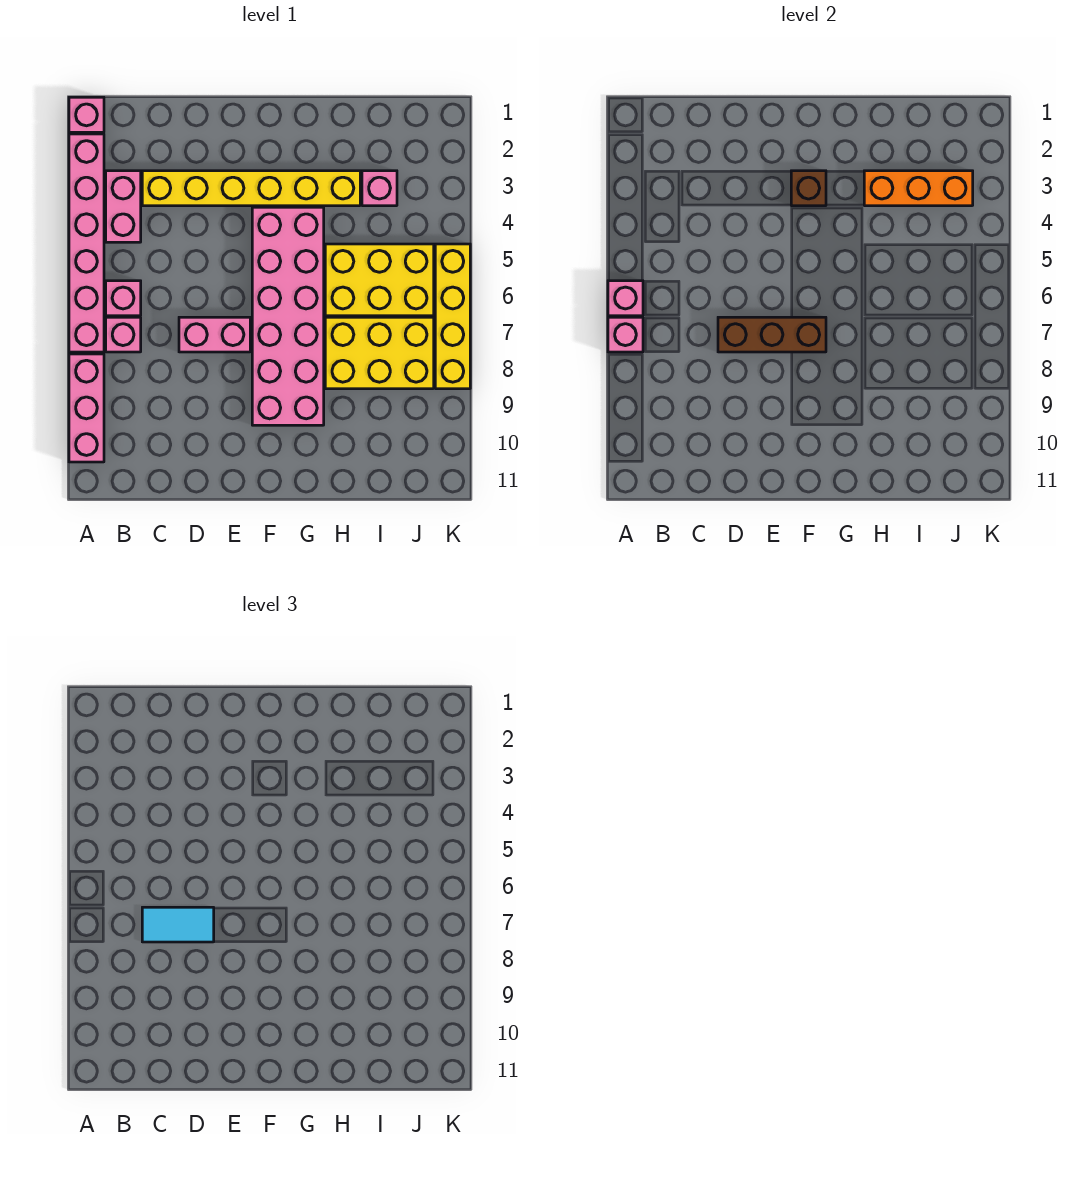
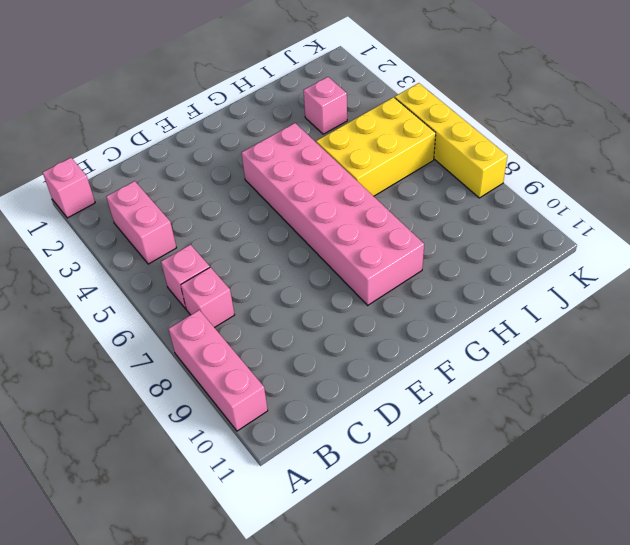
none -> pink 1x6 brick [69,134,104,352]
none -> yellow 1x6 brick [142,171,360,206]
none -> pink 1x2 brick [179,317,250,352]

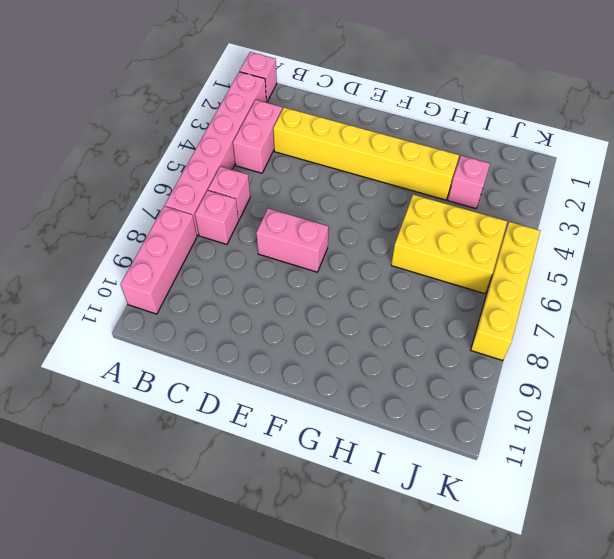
none -> pink 2x6 brick [252,207,324,425]
none -> yellow 2x3 brick [325,317,434,389]
none -> pink 1x1 brick [608,281,643,316]

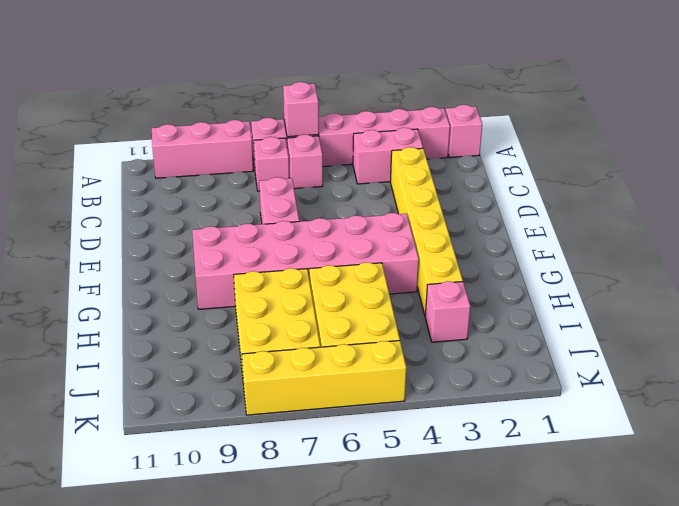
none -> pink 1x1 brick [608,317,643,352]
none -> brown 1x3 brick [718,317,826,352]
none -> brown 1x1 brick [791,171,826,206]

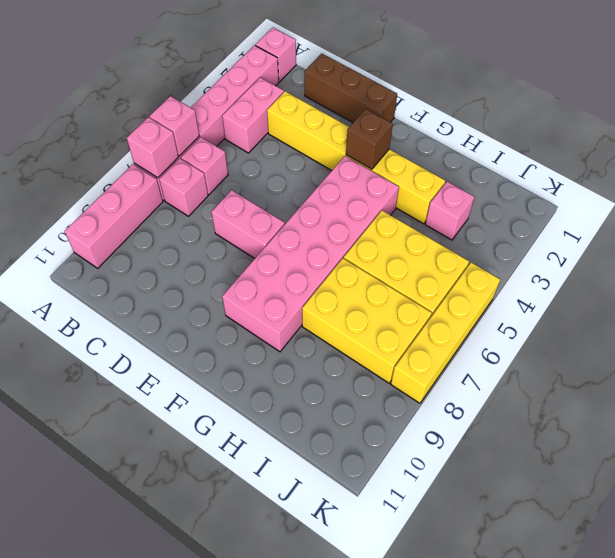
brown 1x3 brick [305,53,397,122] -> brown 1x3 brick moved to [718,317,826,352]
none -> orange 1x3 brick [864,171,973,206]
none -> cyan 1x2 tile [142,907,214,942]

